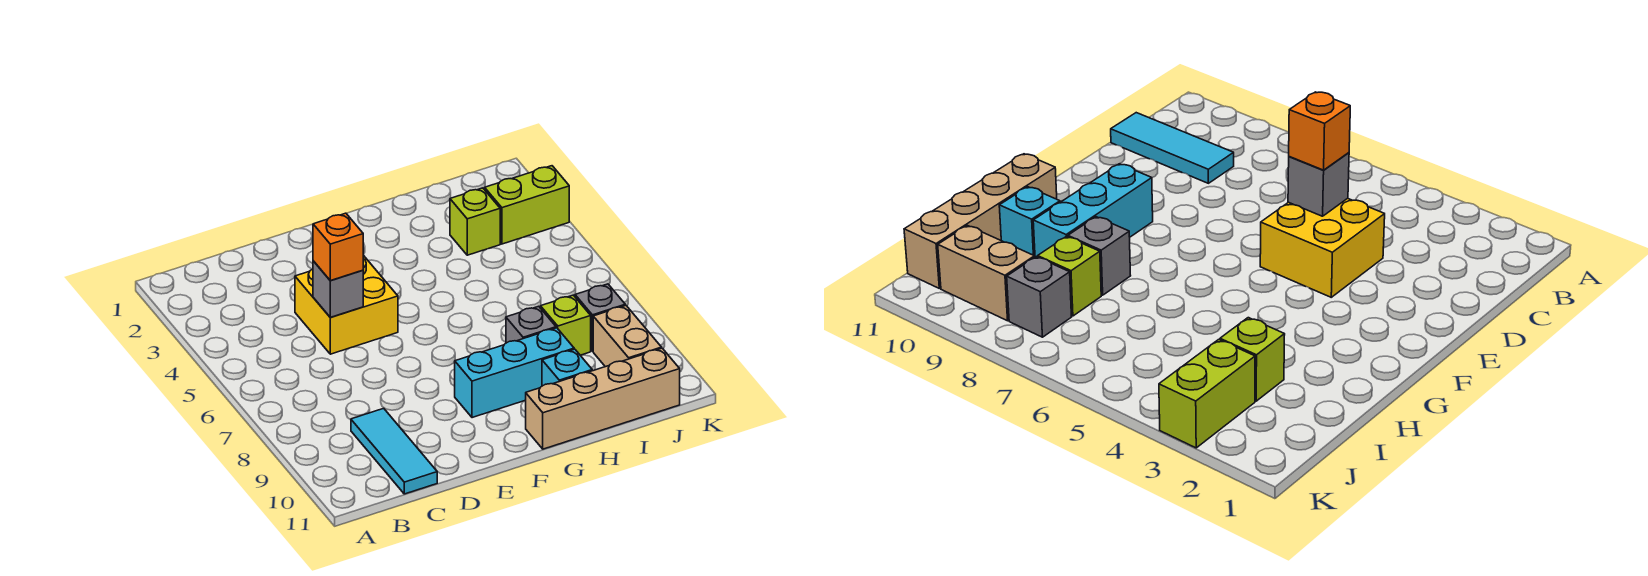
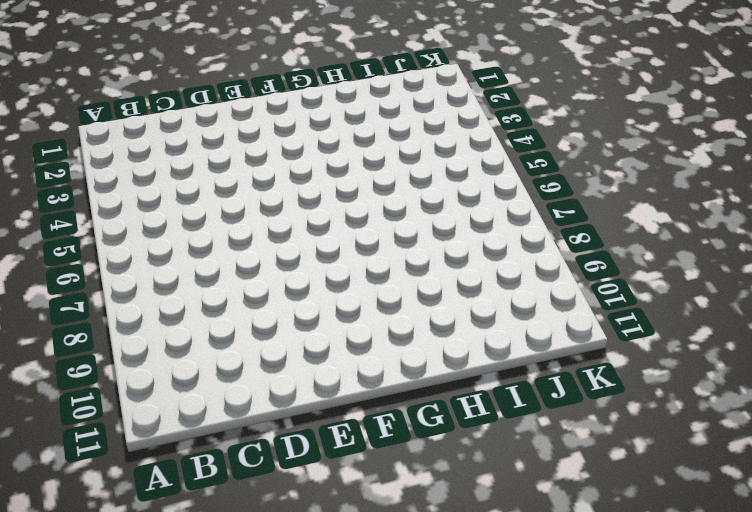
none -> cyan 1x3 tile [351,408,437,494]
none -> yellow 2x2 brick [295,255,398,354]
none -> cyan 1x3 brick [455,328,574,418]

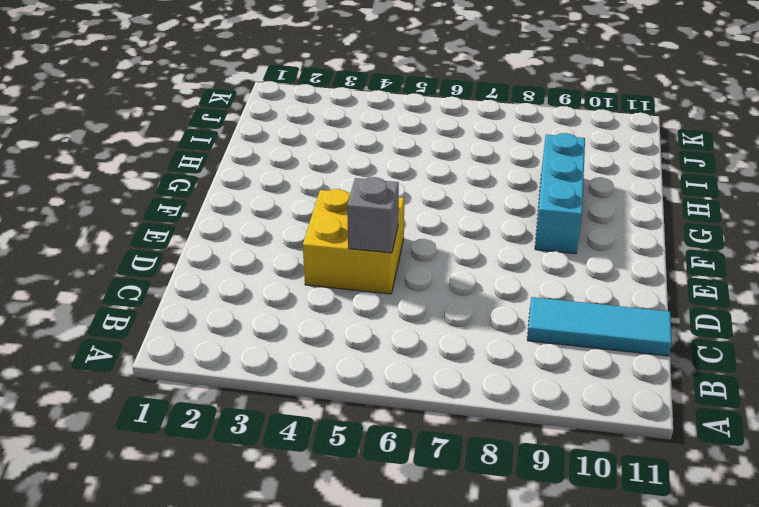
none -> tan 1x4 brick [526,348,680,449]
none -> grey 1x1 brick [506,306,556,343]
none -> cyan 1x1 brick [542,349,592,386]

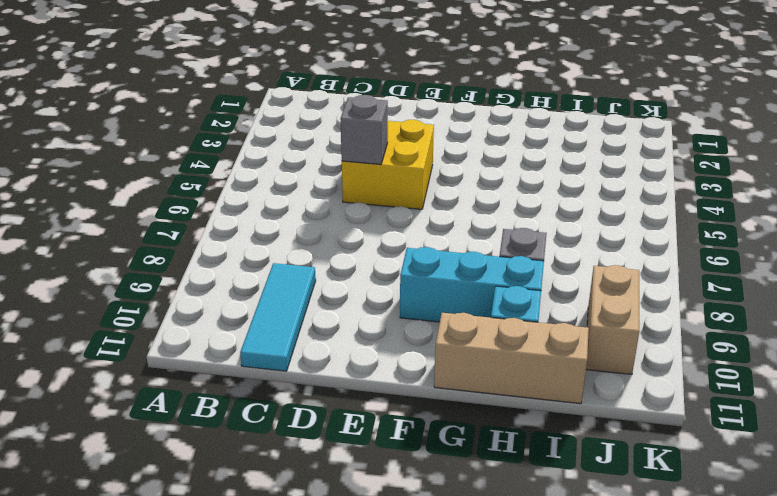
tan 1x3 brick [434,313,589,404] -> tan 1x4 brick [526,348,680,449]
none -> lime 1x1 brick [450,188,500,255]
none -> lime 1x1 brick [541,295,591,355]
none -> lime 1x2 brick [485,166,569,244]

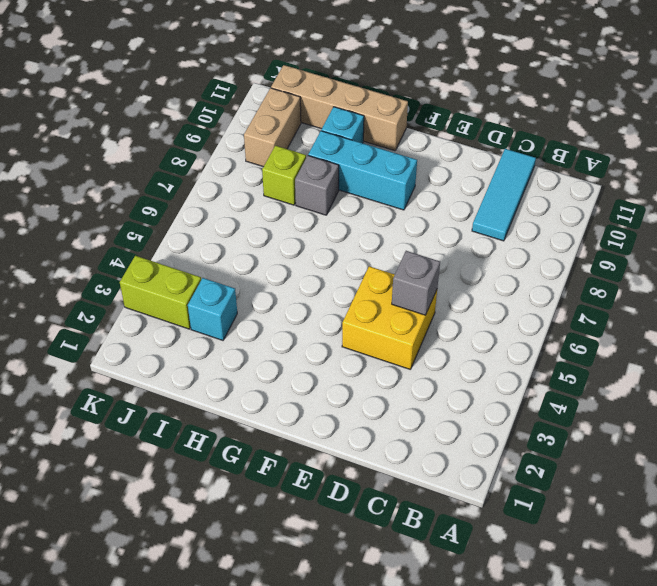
cyan 1x1 brick [188,278,237,340] -> lime 1x1 brick [450,188,500,255]
none -> grey 1x1 brick [575,284,625,351]
none -> orange 1x1 brick [313,213,363,281]

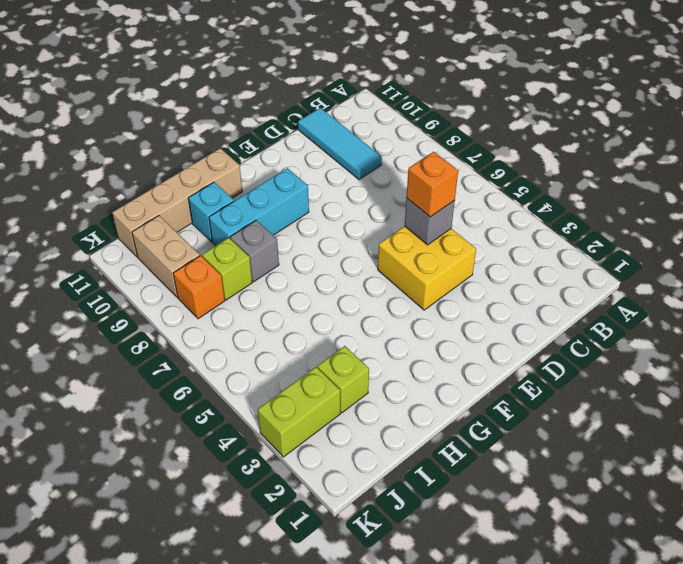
orange 1x1 brick [173,256,225,319] -> grey 1x1 brick [575,284,625,351]

